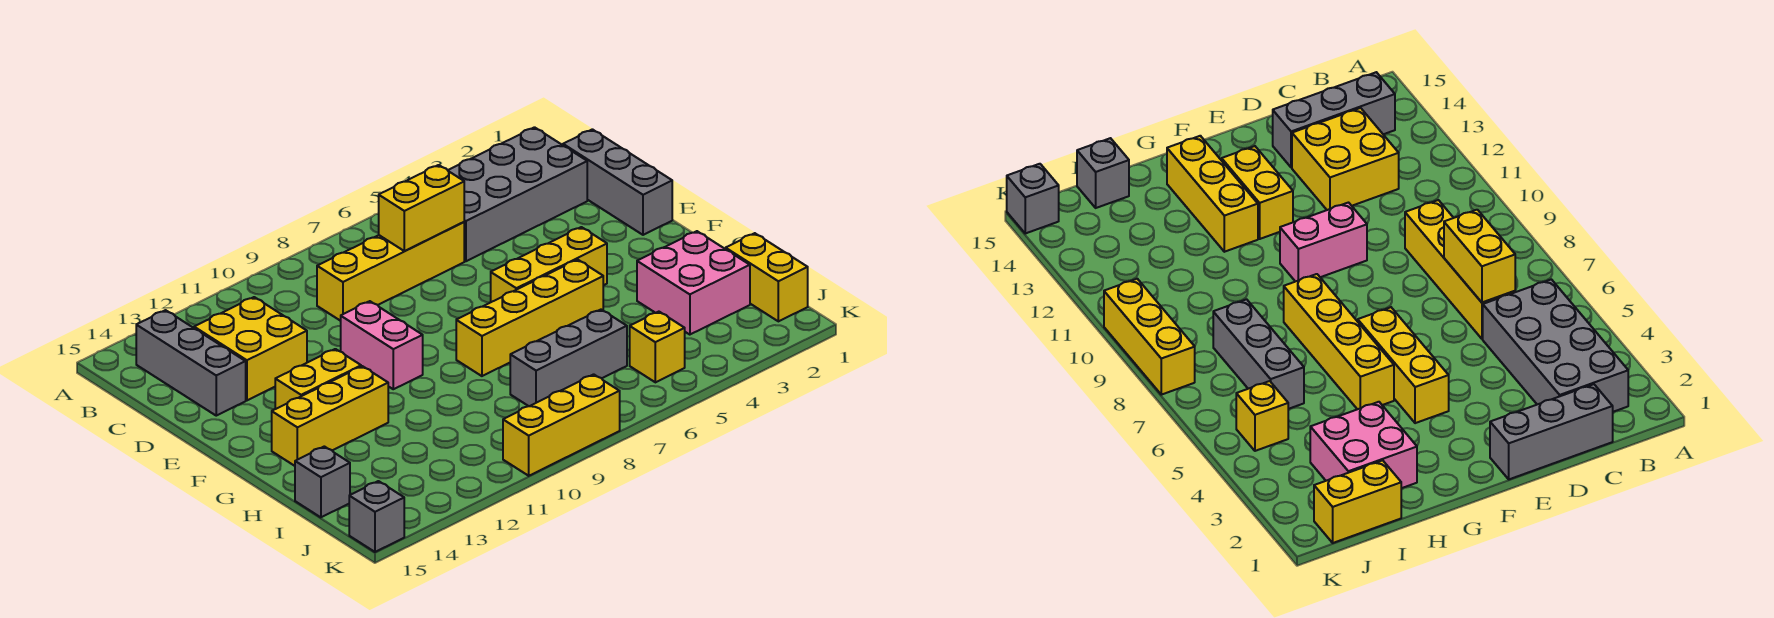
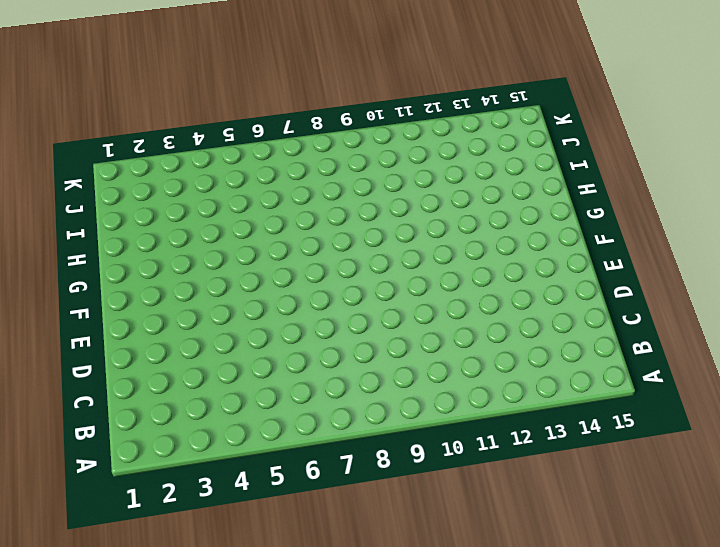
none -> grey 2x4 brick [448,127,587,261]
none -> grey 1x3 brick [136,310,246,416]
none -> grey 1x3 brick [563,129,672,235]

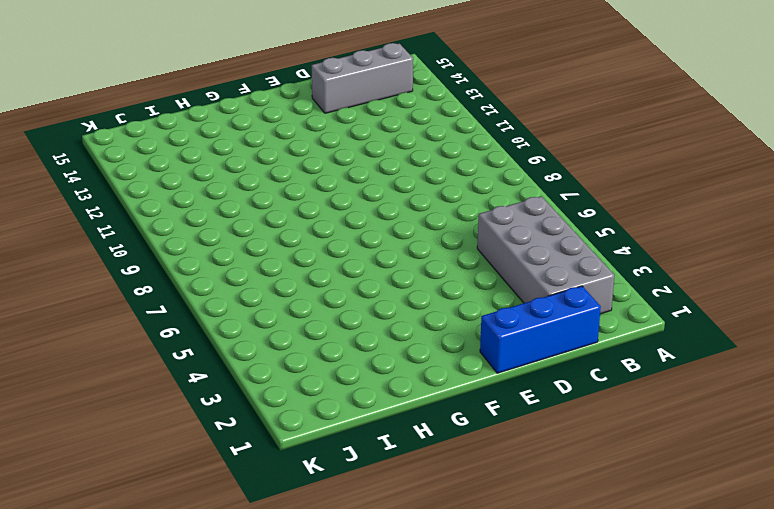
blue 1x3 brick [480,286,601,373] -> grey 1x3 brick [563,129,672,235]
none -> yellow 1x4 brick [317,222,464,321]
none -> yellow 2x2 brick [194,297,307,400]
none -> pink 1x2 brick [341,301,423,389]

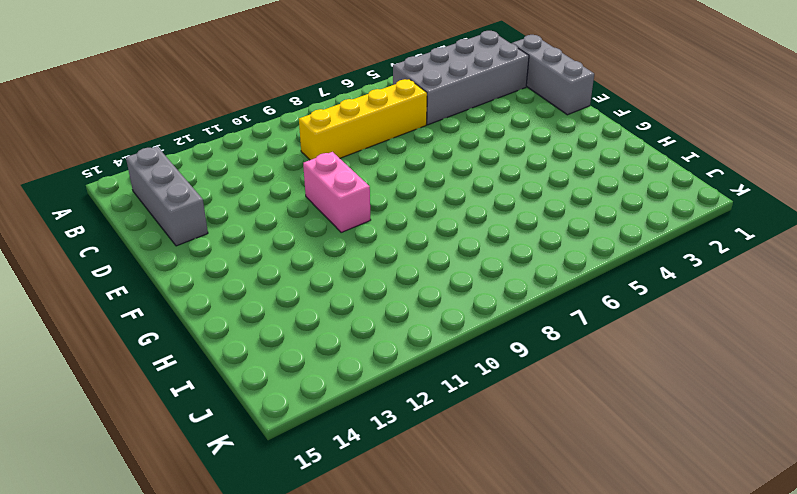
none -> yellow 2x2 brick [194,297,307,400]
none -> yellow 1x3 brick [491,227,607,302]
none -> yellow 1x2 brick [275,349,361,409]

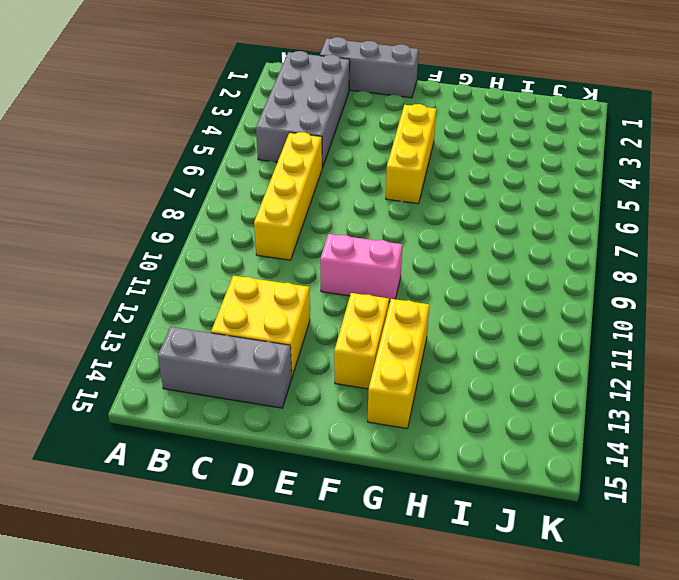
none -> yellow 1x4 brick [456,260,603,376]
none -> pink 2x2 brick [637,231,750,335]
none -> yellow 1x2 brick [726,233,808,321]

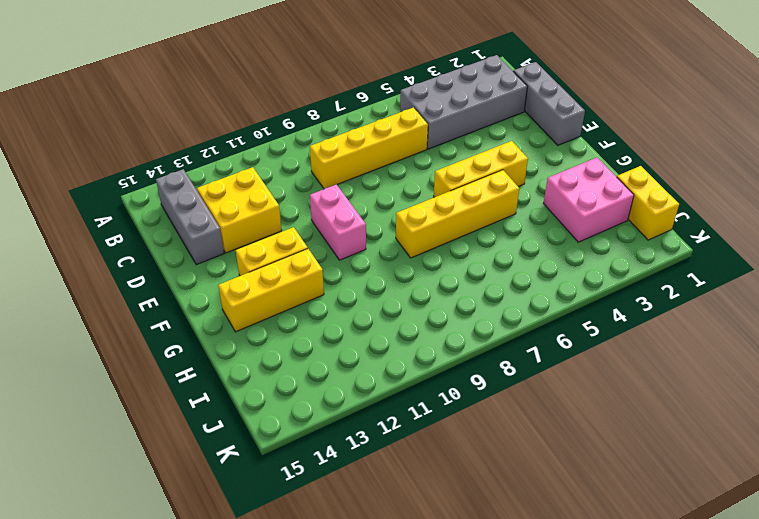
none -> grey 1x3 brick [510,310,627,406]
none -> grey 1x1 brick [295,446,350,517]
none -> yellow 1x1 brick [630,312,685,382]

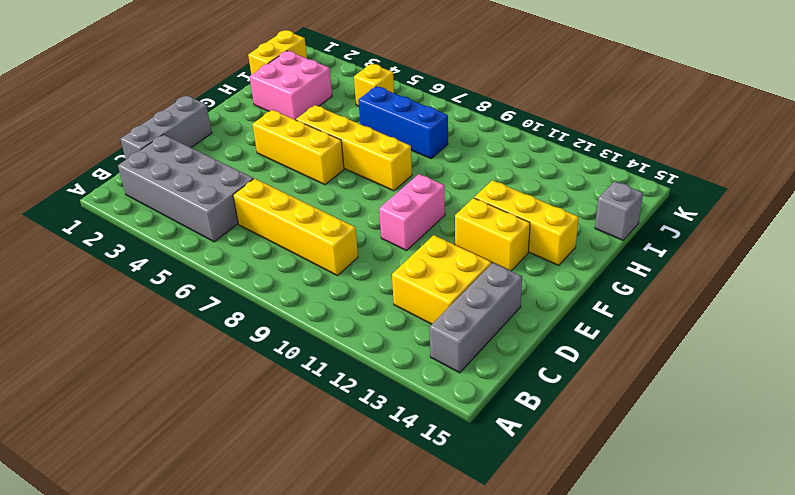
blue 1x3 brick [358,86,448,159] -> grey 1x3 brick [510,310,627,406]
none -> yellow 1x3 brick [503,374,620,476]
none -> grey 1x1 brick [349,481,404,552]
none -> yellow 1x2 brick [378,165,464,251]

